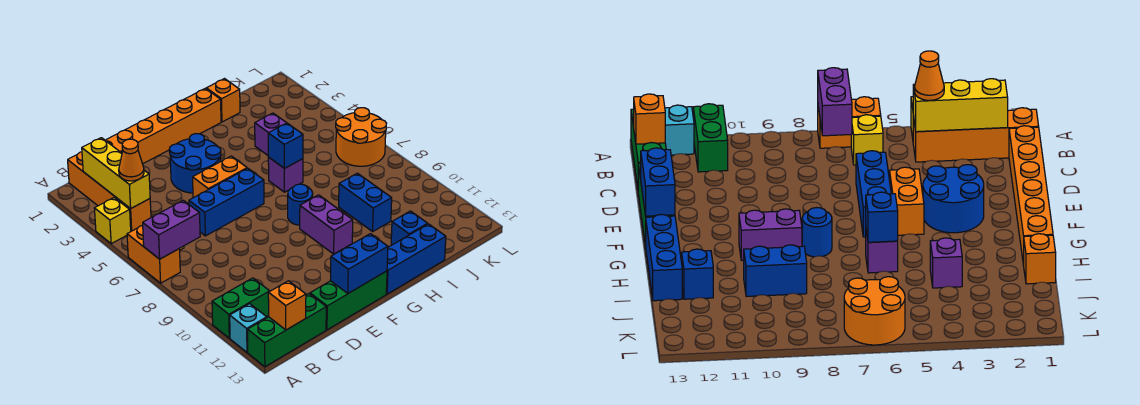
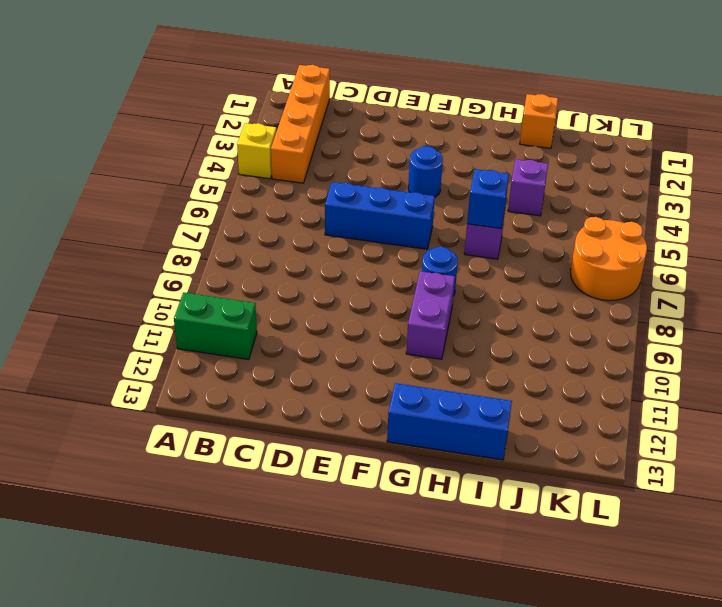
blue 1x1 round brick [408,146,443,197] -> blue 2x2 round brick [169,134,221,193]
none -> orange 1x2 brick [127,225,180,283]
none -> cyan 1x1 brick [230,304,267,352]
none -> green 1x3 brick [248,294,326,367]

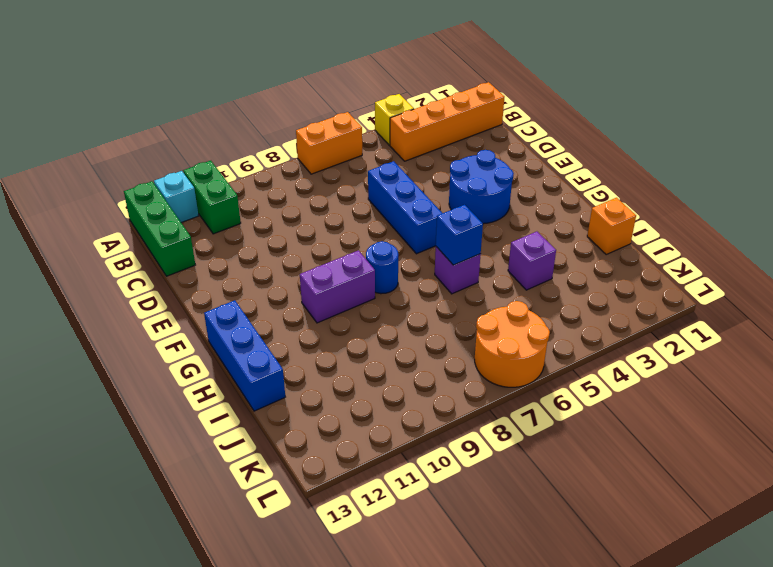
none -> yellow 1x1 brick [851,115,883,165]
none -> orange 1x6 brick [105,88,221,164]
none -> green 1x3 brick [310,271,387,330]

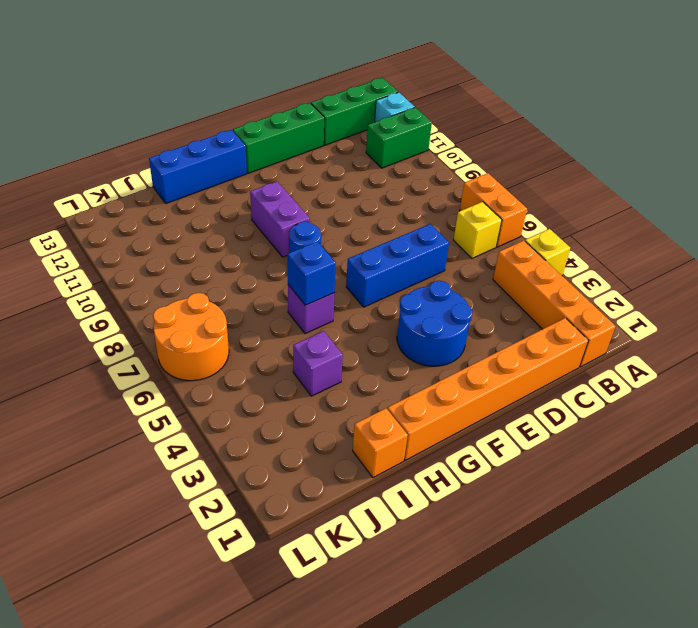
none -> orange 1x2 brick [193,156,247,198]
none -> blue 1x2 brick [339,173,392,232]
none -> blue 1x1 brick [391,211,428,245]

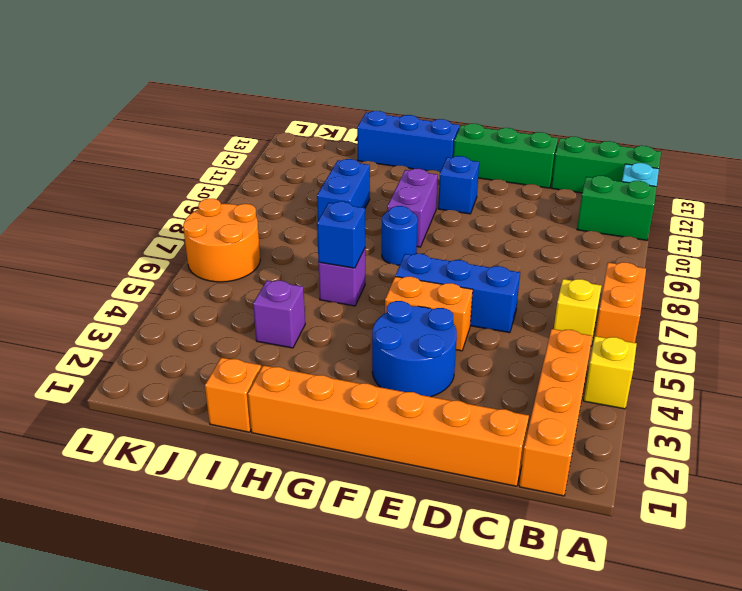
blue 1x1 brick [438,156,479,214] -> blue 1x1 brick moved to [391,211,428,245]
none -> purple 1x2 brick [143,200,200,259]
none -> yellow 1x3 brick [82,138,150,209]
none -> orange 1x1 brick [268,281,306,330]

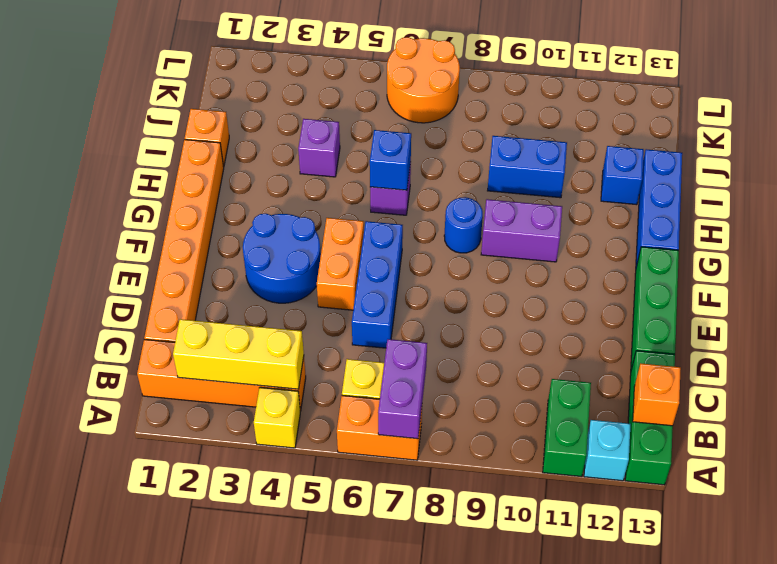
none -> blue 1x2 brick [330,234,388,293]
none -> orange 1x1 cone [119,139,144,181]

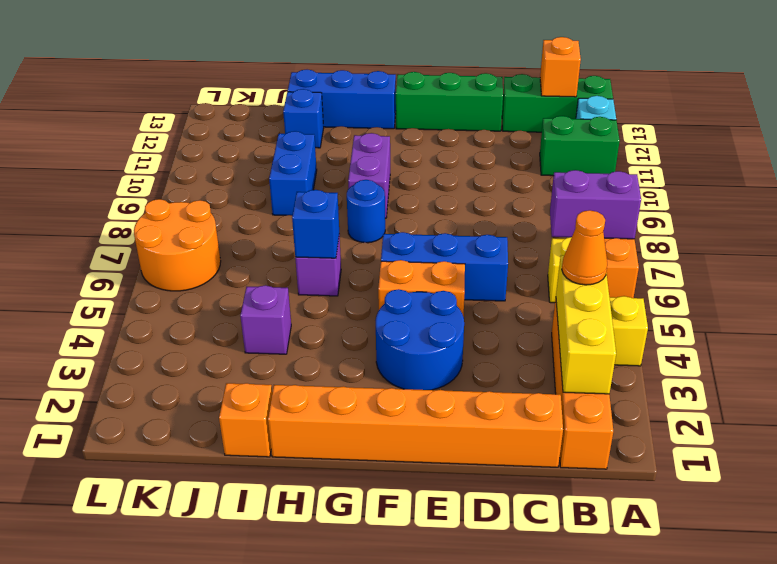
none -> blue 1x2 brick [330,234,388,293]

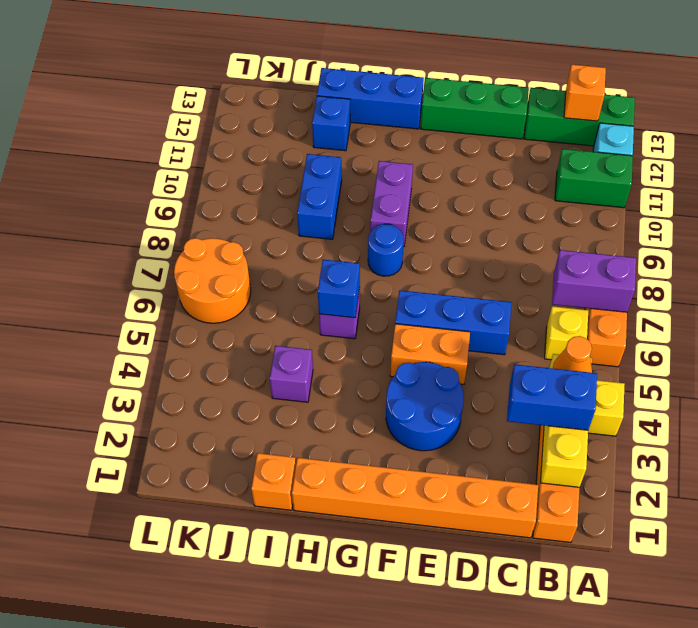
blue 1x2 brick [507,364,597,430] -> blue 1x2 brick moved to [330,234,388,293]

